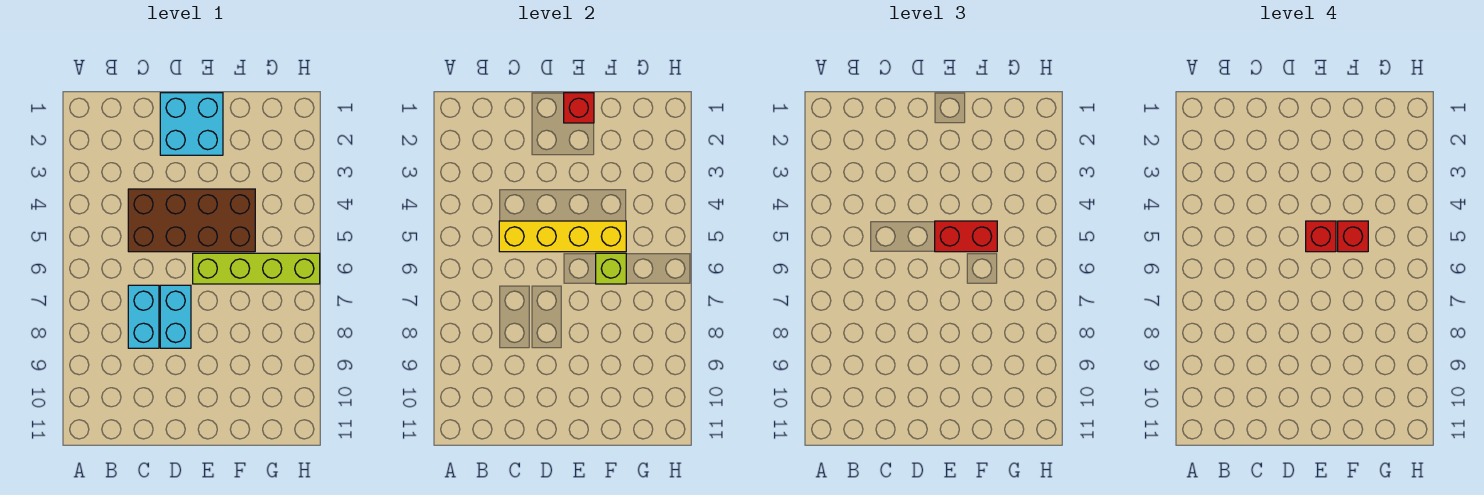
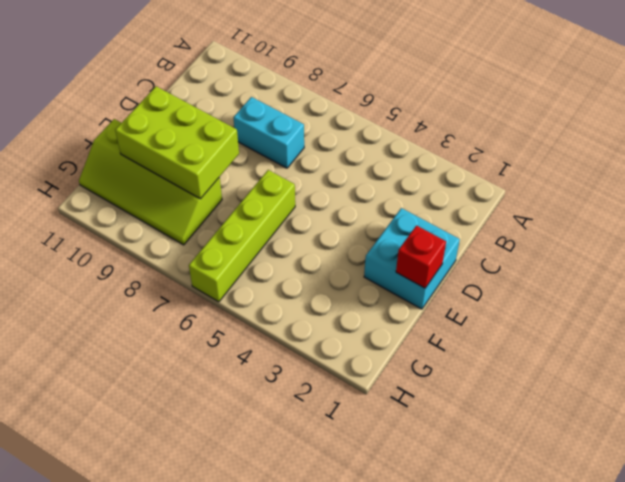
lime 2x3 brick [115,86,239,199] -> none
lime 2x4 slope [79,119,222,245] -> none
none -> brown 2x4 brick [128,189,255,252]
none -> cyan 1x2 brick [160,285,191,348]

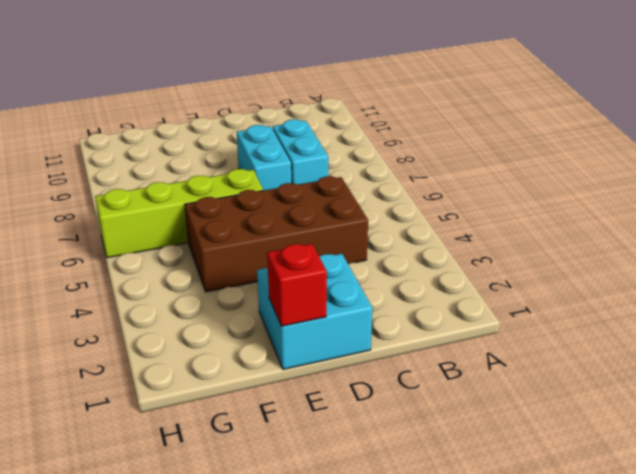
none -> yellow 1x4 brick [499,221,626,252]
none -> lime 1x1 brick [596,253,626,284]

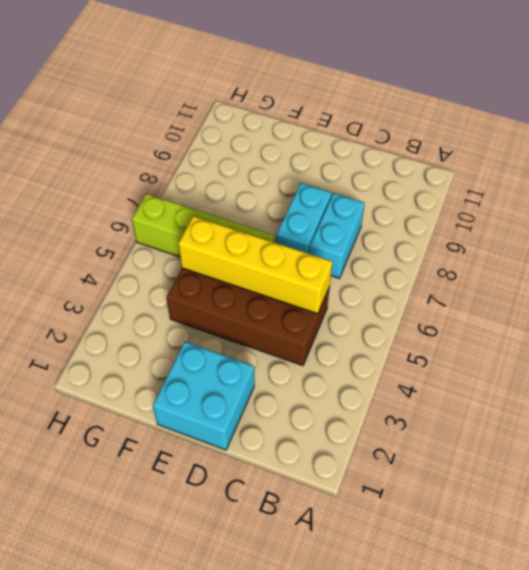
none -> red 1x1 brick [564,93,594,123]
none -> lime 1x1 brick [596,253,626,284]

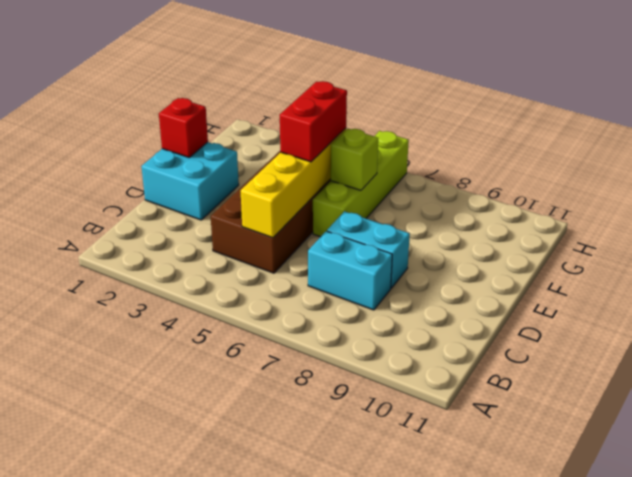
none -> red 1x1 brick [1306,221,1336,252]
none -> red 1x1 brick [1338,221,1368,252]

